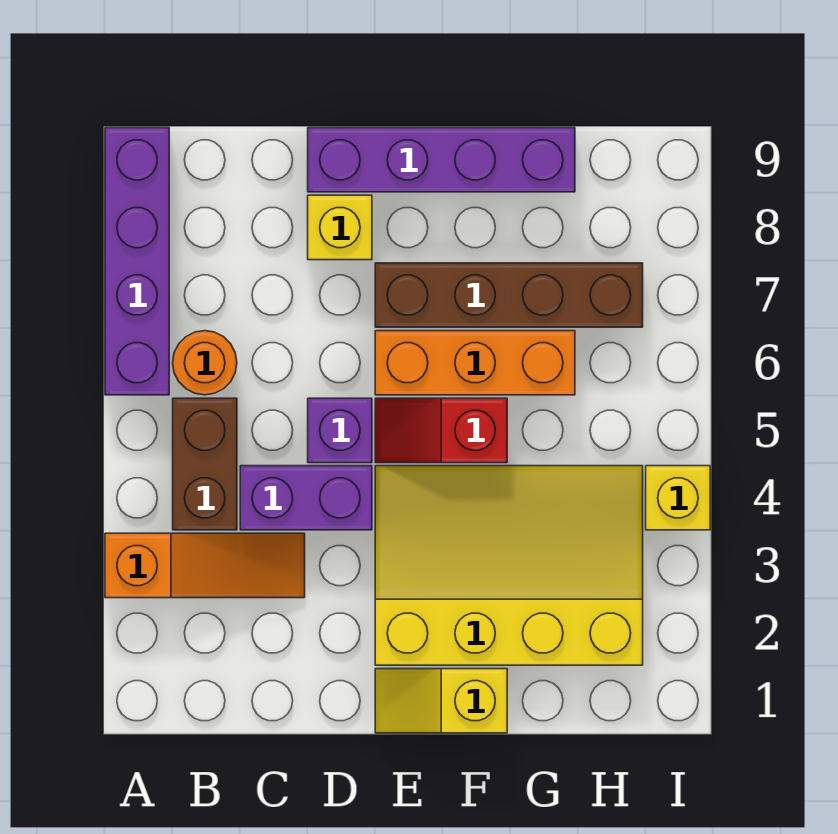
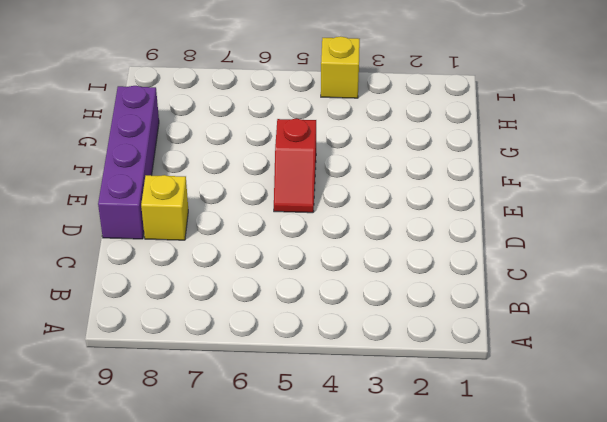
none -> orange 1x3 slope [105,533,305,598]
none -> purple 1x4 brick [105,128,169,395]
none -> brown 1x2 brick [173,398,237,530]

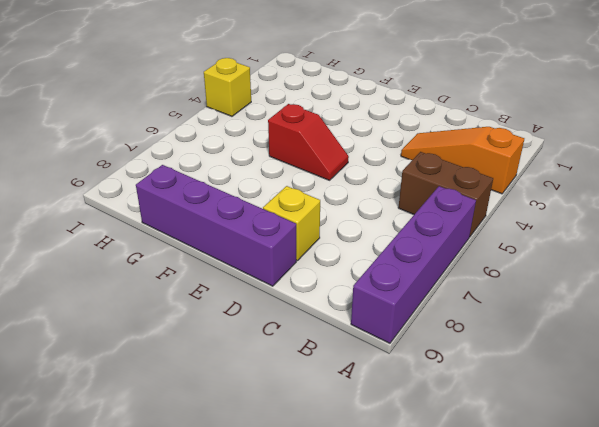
brown 1x2 brick [398,152,493,237] -> brown 1x2 brick turned to [173,398,237,530]
none -> orange 1x1 round brick [173,331,237,395]
none -> purple 1x2 brick [240,466,372,530]
none -> purple 1x1 brick [308,398,372,463]

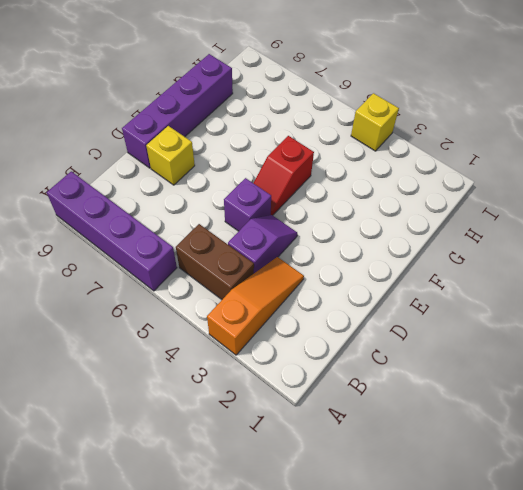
purple 1x2 slope [228,215,297,273] -> purple 1x2 brick [240,466,372,530]
none -> orange 1x1 round brick [173,331,237,395]
none -> yellow 1x2 slope [375,669,507,733]
none -> yellow 3x4 slope [375,466,643,665]

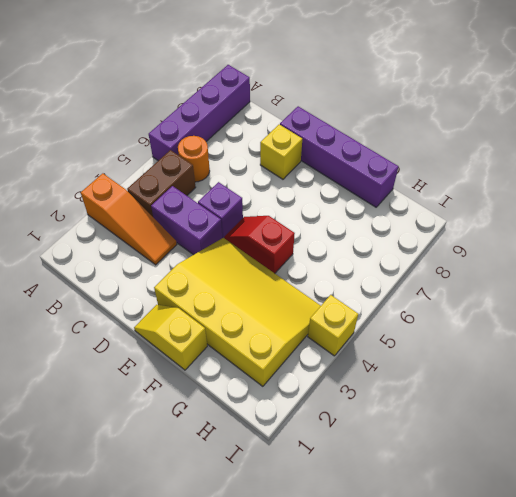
none -> orange 1x3 brick [375,331,575,395]
none -> brown 1x4 brick [375,263,643,327]

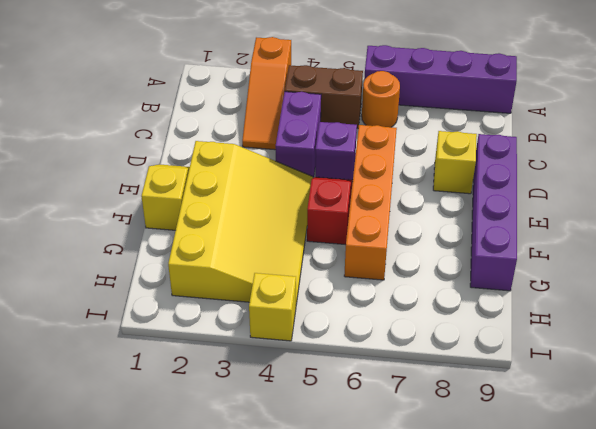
orange 1x4 brick [344,125,397,280] -> orange 1x3 brick [375,331,575,395]
none -> brown 1x4 brick [375,263,643,327]

